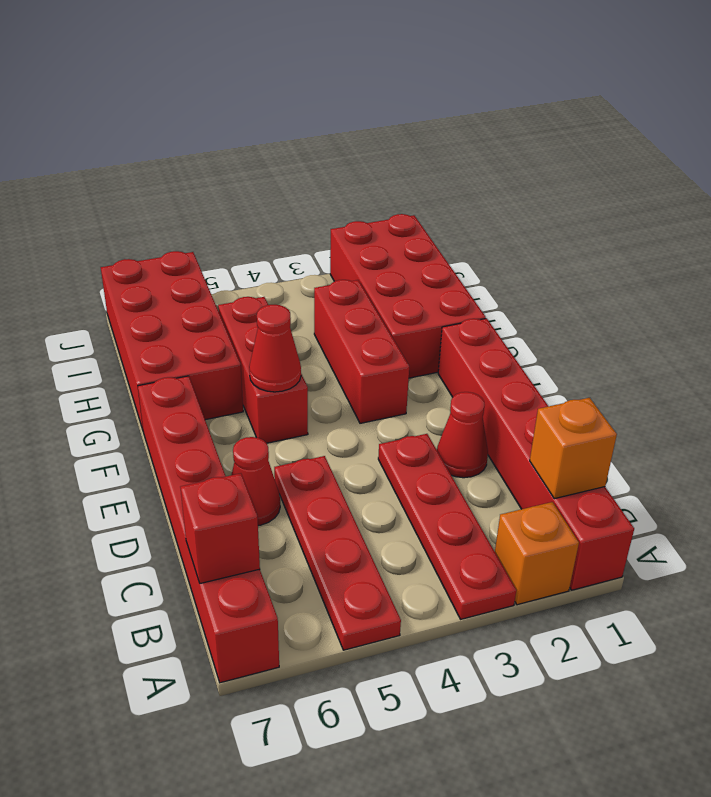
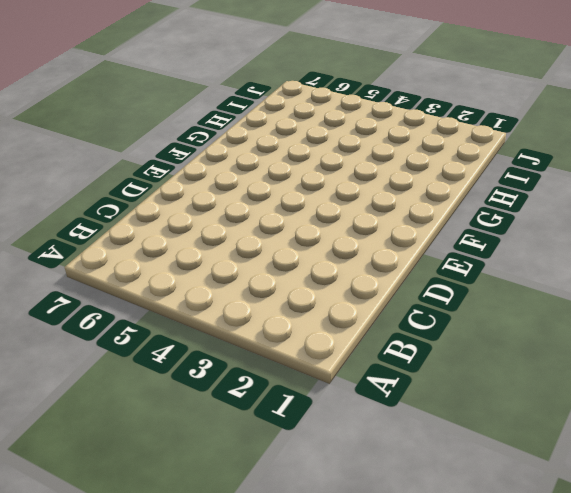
none -> red 1x6 brick [438,318,634,590]
none -> orange 1x1 brick [495,502,579,605]
none -> red 1x4 plate [378,434,516,619]

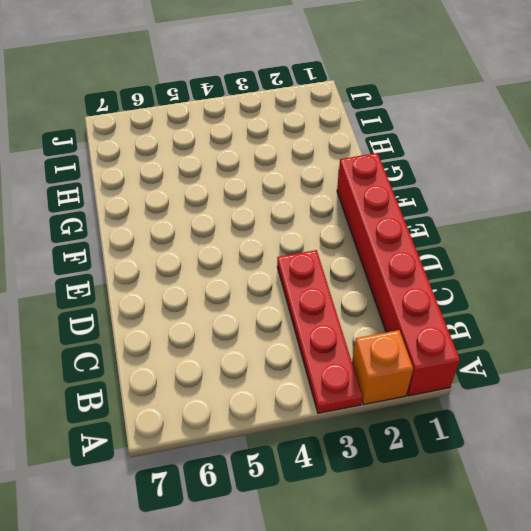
none -> red 1x4 plate [274,456,401,650]
none -> red 1x6 brick [138,376,279,683]
none -> red 1x1 cone [437,392,488,478]

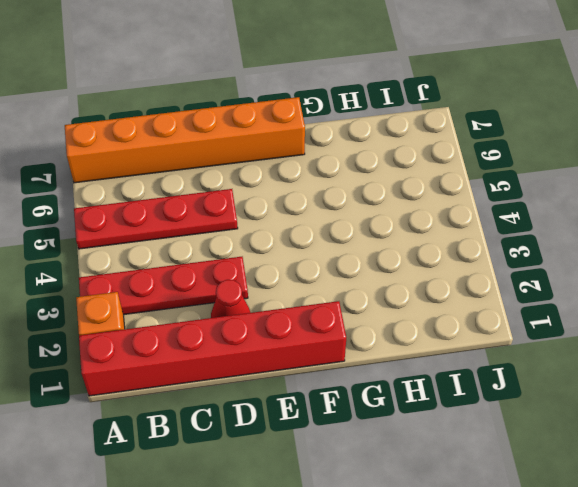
orange 1x6 brick [65,97,305,183] -> red 1x6 brick [138,376,279,683]
none -> red 1x1 cone [232,437,280,526]
none -> red 1x3 brick [314,280,409,423]
none -> red 1x3 brick [218,297,308,443]

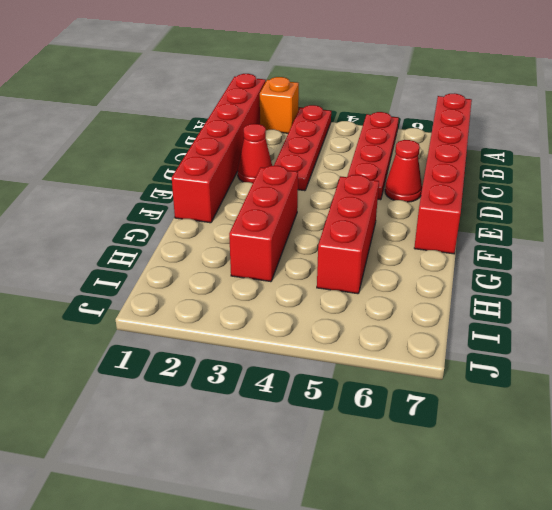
none -> red 2x4 brick [330,214,486,378]
none -> red 2x4 brick [101,251,243,430]
none -> orange 1x1 brick [530,398,617,499]

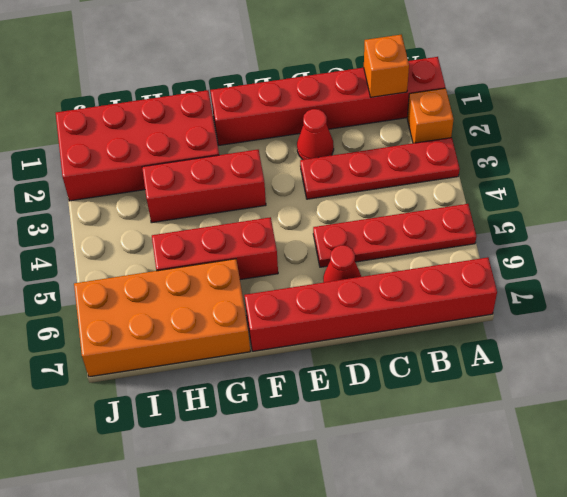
orange 2x4 brick [74,259,250,377] -> red 2x4 brick [101,251,243,430]
none -> red 1x1 brick [180,473,260,583]
none -> red 1x1 cone [249,305,301,392]

